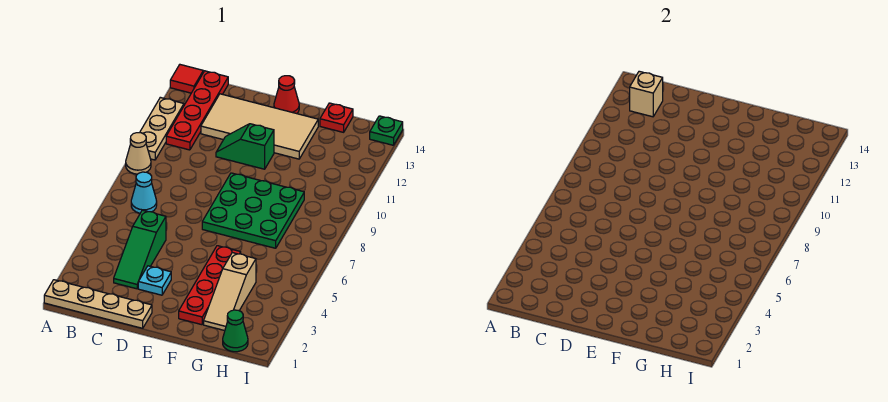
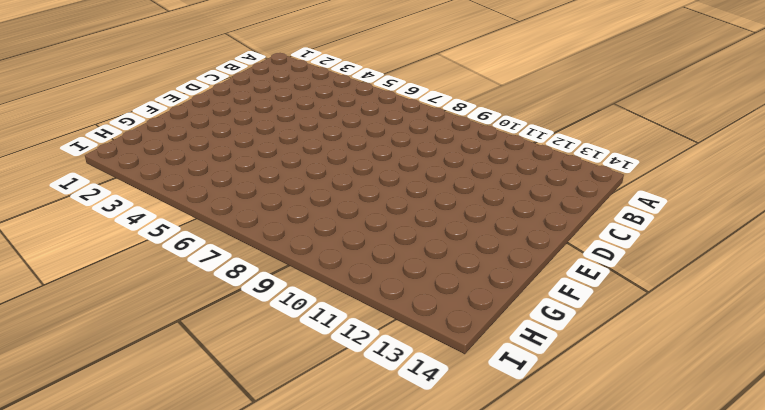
none -> tan 1x4 plate [44,280,152,328]
none -> tan 1x1 cone [126,133,151,174]
none -> tan 1x3 plate [140,97,184,160]

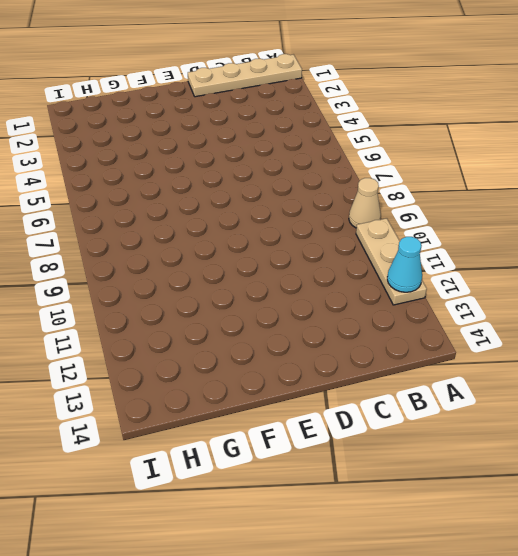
cyan 1x1 cone [387,237,422,292] -> cyan 1x1 cone moved to [131,172,157,213]
none -> red 1x1 tile [170,65,203,93]
none -> red 1x4 plate [166,71,228,150]
none -> green 1x3 slope [114,210,166,289]

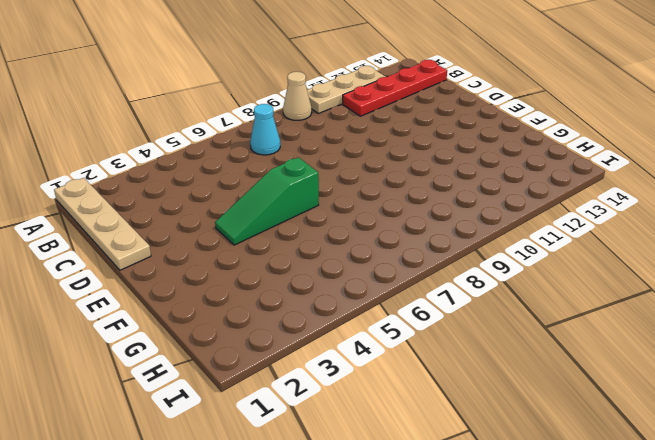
green 1x3 slope [215,157,319,245] -> green 1x3 slope moved to [114,210,166,289]
none -> red 1x1 tile [170,65,203,93]
none -> tan 2x4 tile [201,94,318,159]
none -> cyan 1x1 plate [138,266,171,295]

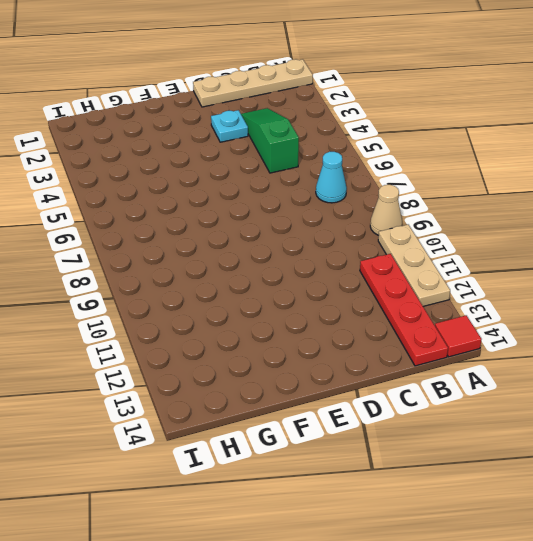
none -> tan 2x4 tile [201,94,318,159]
none -> green 1x2 slope [216,124,274,169]
none -> green 3x3 plate [202,173,304,248]

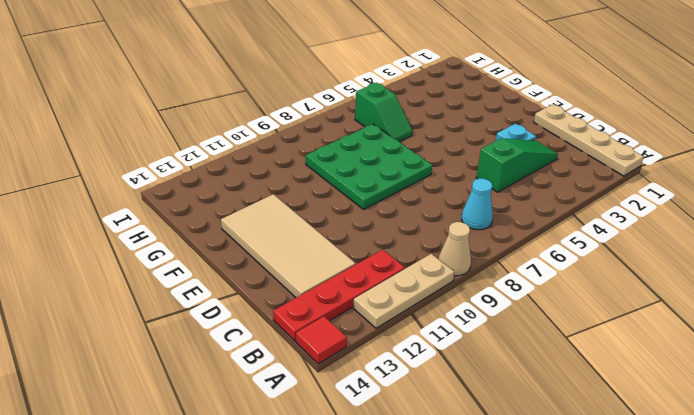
green 1x2 slope [355,83,412,142] -> green 1x2 slope moved to [216,124,274,169]
none -> red 1x1 cone [274,76,299,114]
none -> red 1x4 plate [179,246,241,325]
none -> tan 1x3 slope [204,253,256,331]

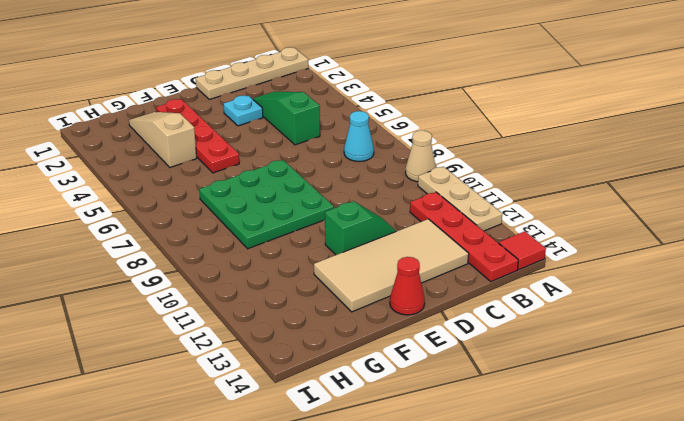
none -> red 1x1 plate [320,103,353,132]
none -> green 1x1 cone [223,310,248,352]
none -> green 1x1 plate [370,116,403,145]

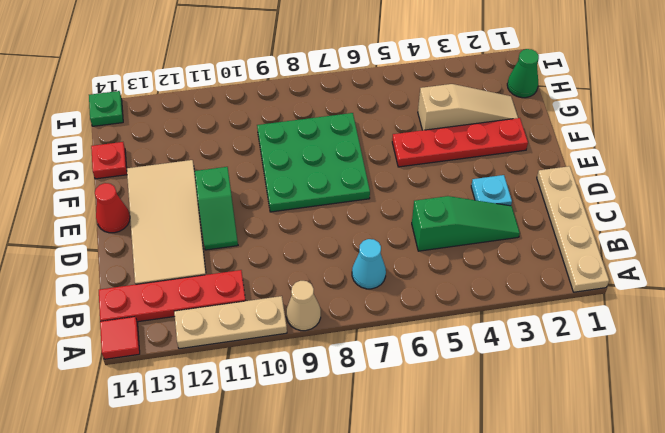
none -> tan 1x1 brick [630,71,663,117]

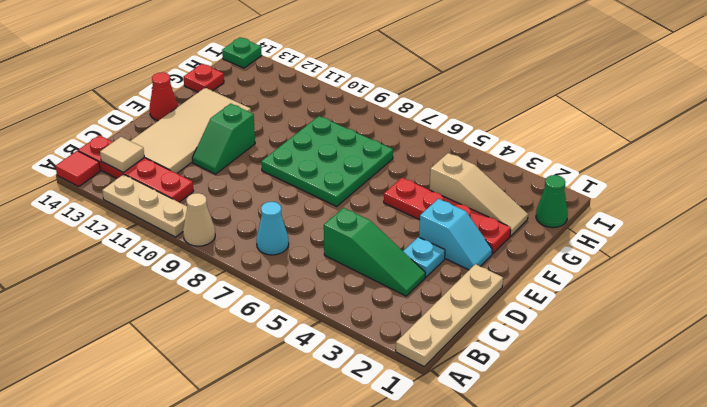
tan 1x1 tile [100,137,144,173] -> tan 1x1 brick [630,71,663,117]
cyan 1x2 slope [419,199,492,270] -> none

